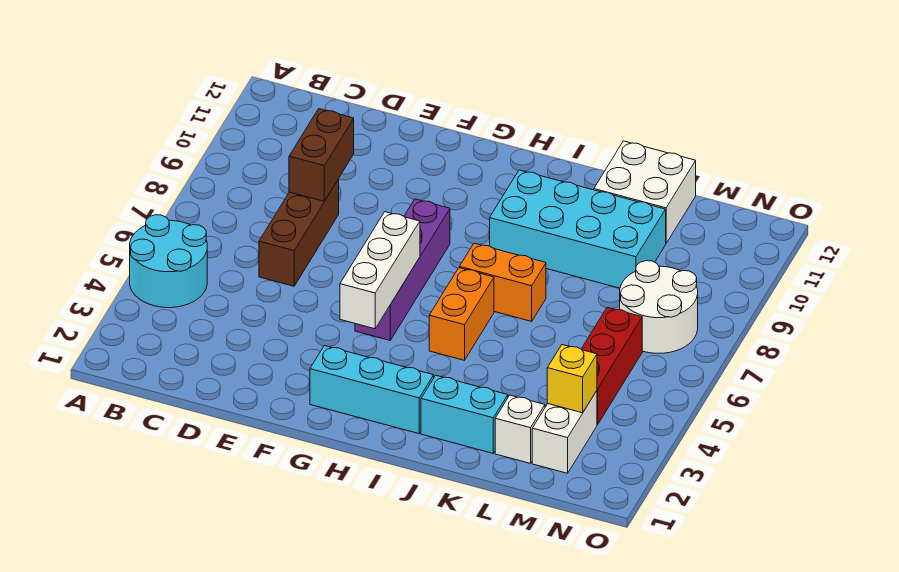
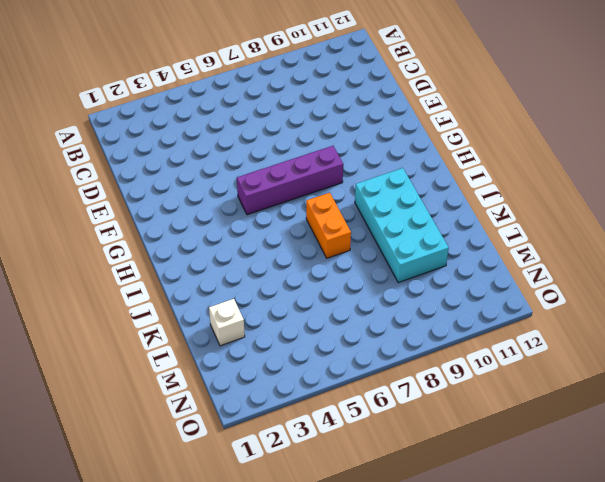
none -> cyan 2x2 round brick [130,215,207,308]
none -> brown 1x3 brick [259,179,339,286]
none -> cyan 1x3 brick [310,346,434,434]

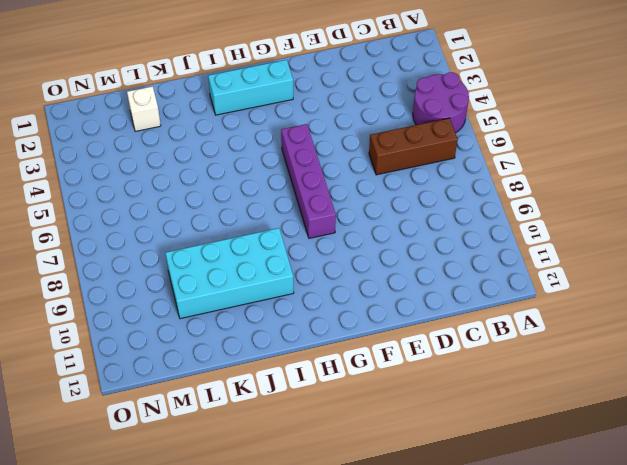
purple 2x2 round brick [413,72,469,133] -> cyan 2x2 round brick [130,215,207,308]
brown 1x3 brick [369,118,458,175] -> brown 1x3 brick turned to [259,179,339,286]
none -> orange 1x2 brick [429,268,494,360]
none -> orange 1x2 brick [459,243,546,321]
none -> cyan 1x2 brick [421,375,508,453]

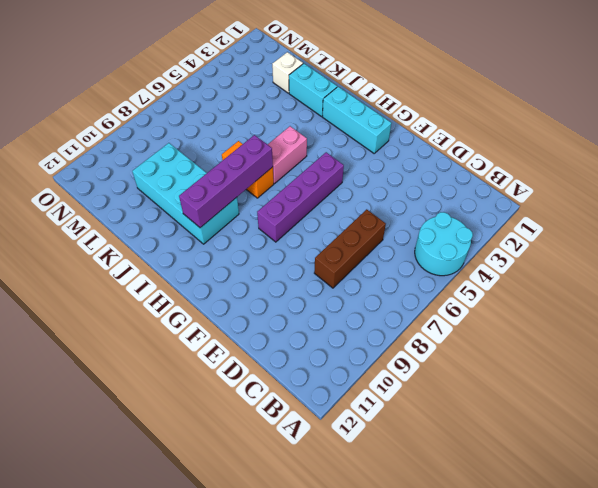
pink 1x2 brick [268,126,307,184] -> orange 1x2 brick [429,268,494,360]
purple 1x4 brick [179,135,273,228] -> none
none -> white 2x2 brick [594,141,696,243]
none -> white 1x2 brick [532,391,597,473]
none -> red 1x3 brick [582,307,642,424]

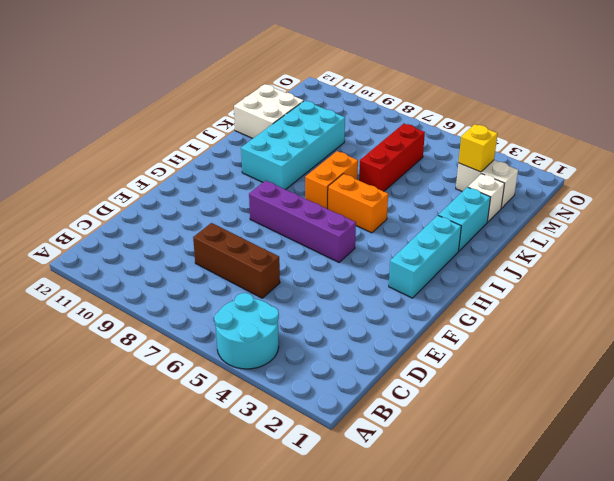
red 1x3 brick [359,124,425,191] -> red 1x3 brick turned to [582,307,642,424]
none -> white 2x2 round brick [620,261,698,353]
none -> brown 1x2 brick [289,109,354,201]
none -> white 1x3 brick [340,212,420,329]

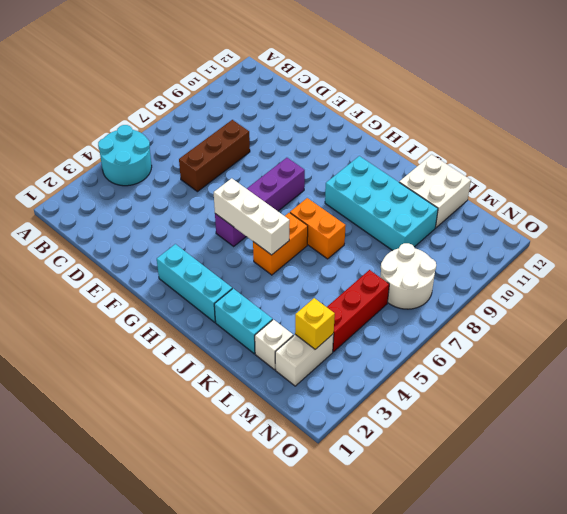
white 1x3 brick [214,178,290,255] -> white 1x3 brick turned to [340,212,420,329]
none -> brown 1x2 brick [289,109,354,201]

